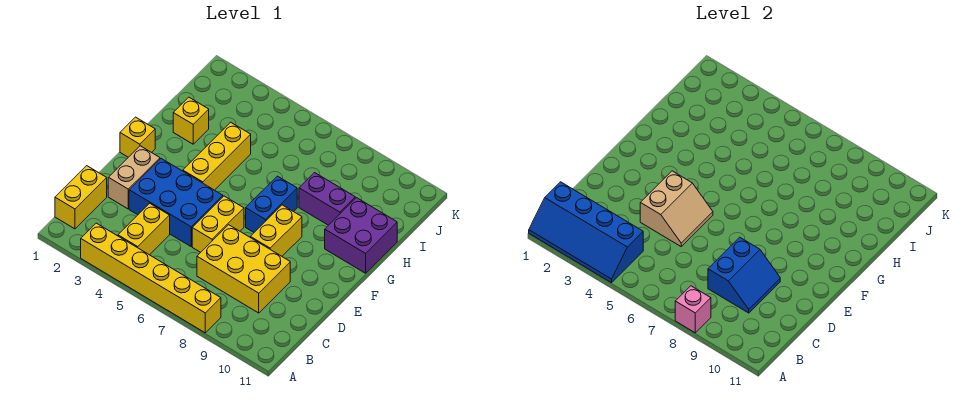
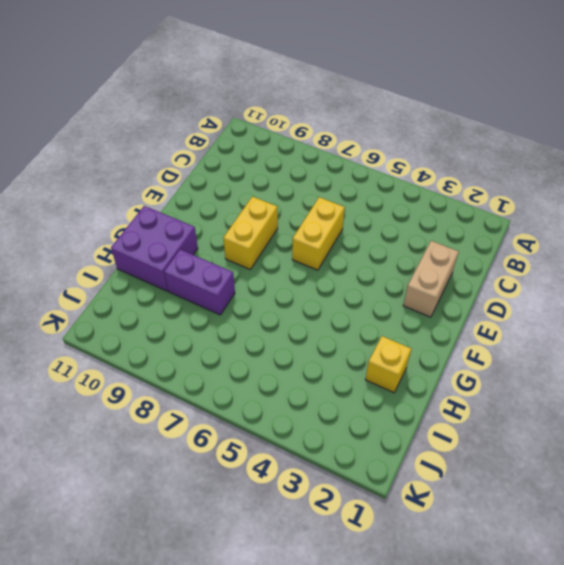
none -> yellow 1x6 brick [81,223,221,333]
none -> yellow 1x2 brick [55,166,107,229]
none -> yellow 1x2 brick [118,203,170,255]

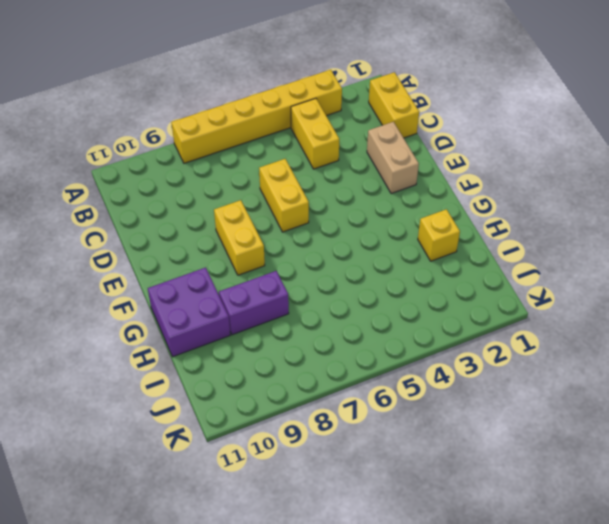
none -> yellow 2x3 brick [197,225,290,313]
none -> blue 2x3 brick [129,159,223,246]
none -> yellow 1x1 brick [120,117,155,157]

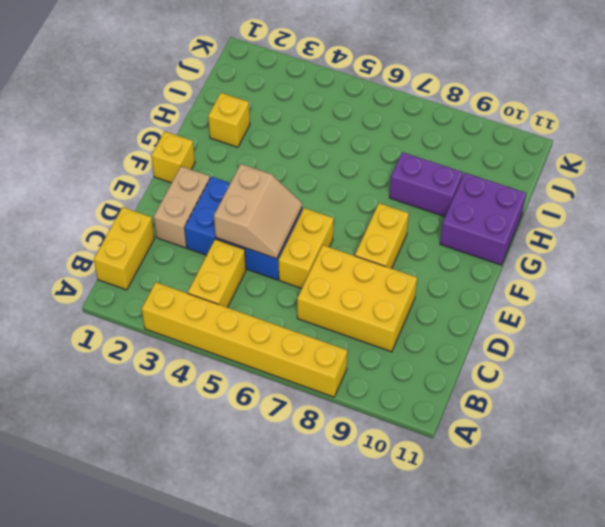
none -> yellow 1x3 brick [183,122,251,190]
none -> blue 1x2 brick [246,176,297,232]
none -> blue 2x4 slope [529,182,643,283]

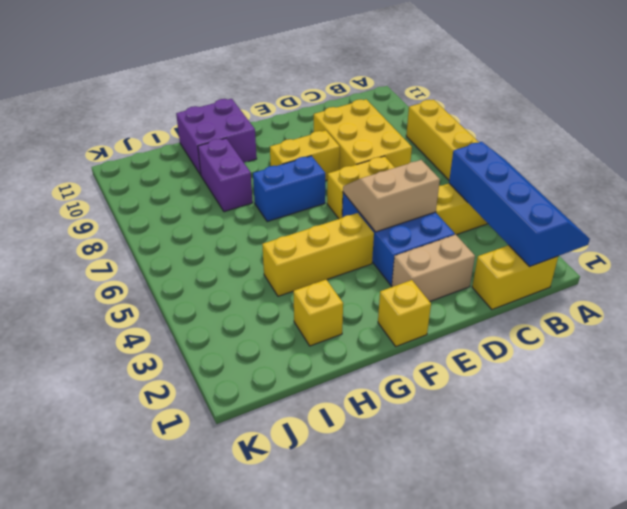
none -> pink 1x1 brick [675,286,711,333]
none -> blue 2x2 slope [708,237,780,313]

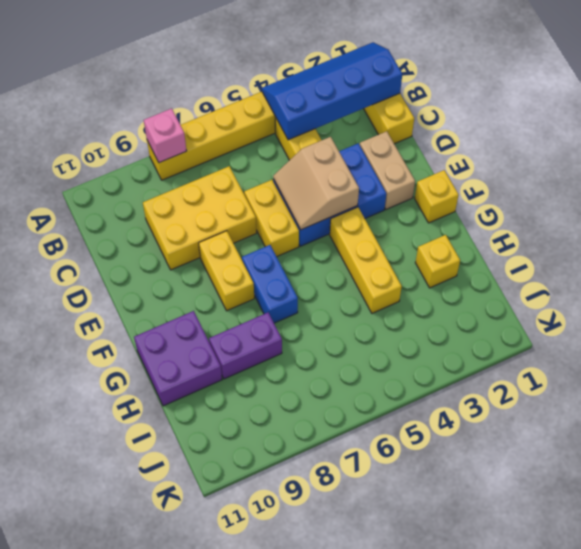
none -> blue 2x2 slope [708,237,780,313]

